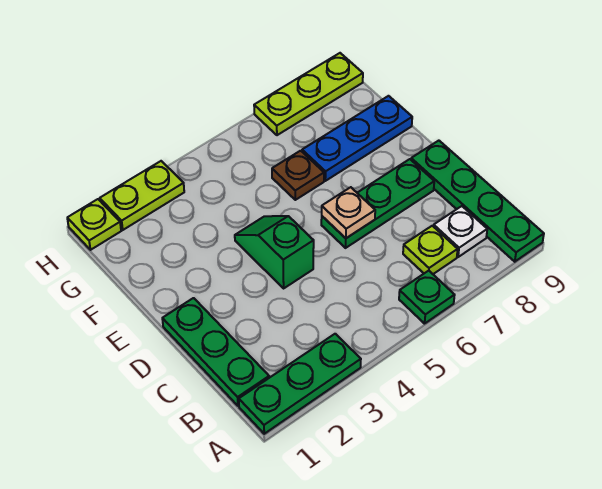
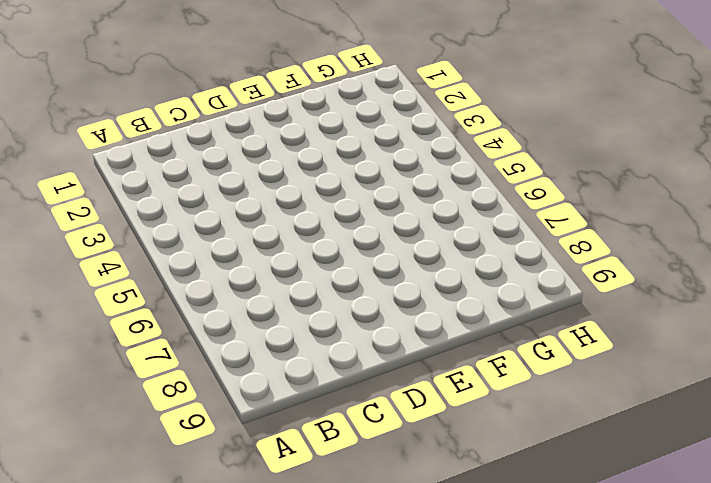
none -> green 1x3 plate [239,334,361,434]
none -> green 1x1 plate [399,271,455,324]
none -> green 1x4 plate [411,141,544,262]

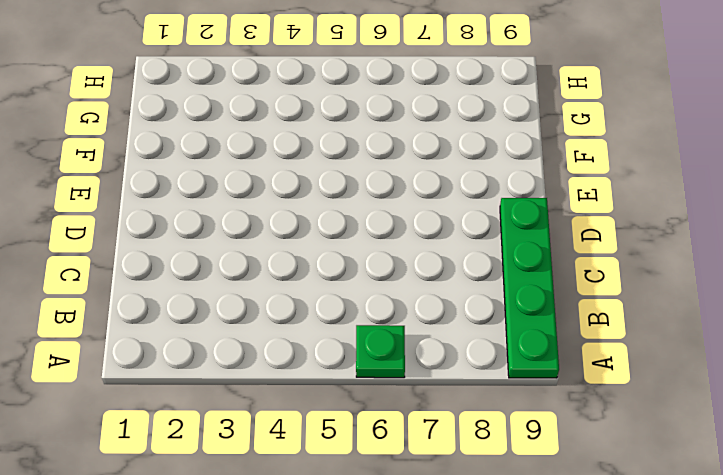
none -> green 1x3 plate [239,334,361,434]
none -> green 1x3 plate [162,298,269,406]
none -> lime 1x1 plate [403,226,458,274]

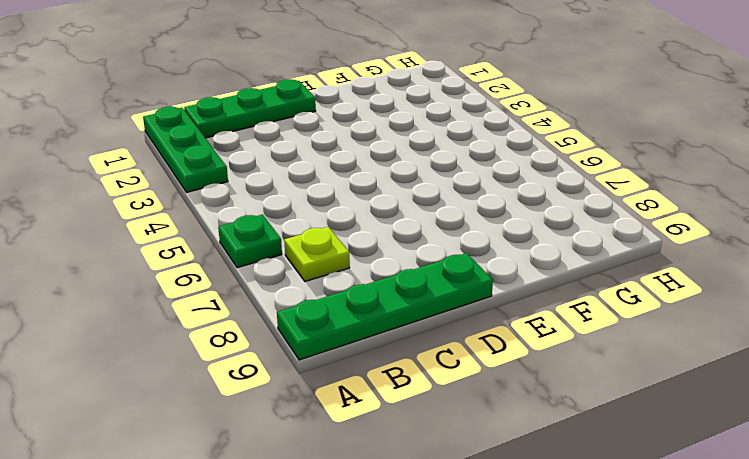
none -> white 1x1 plate [434,206,487,257]
none -> green 1x2 slope [235,216,314,288]
none -> green 1x3 plate [321,159,434,248]

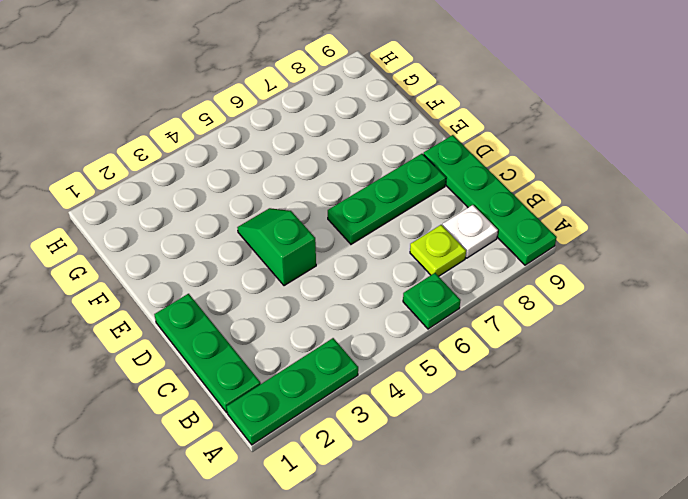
none -> brown 1x1 plate [272,151,324,200]
none -> blue 1x3 plate [302,96,412,181]
none -> lime 1x1 plate [67,199,121,250]

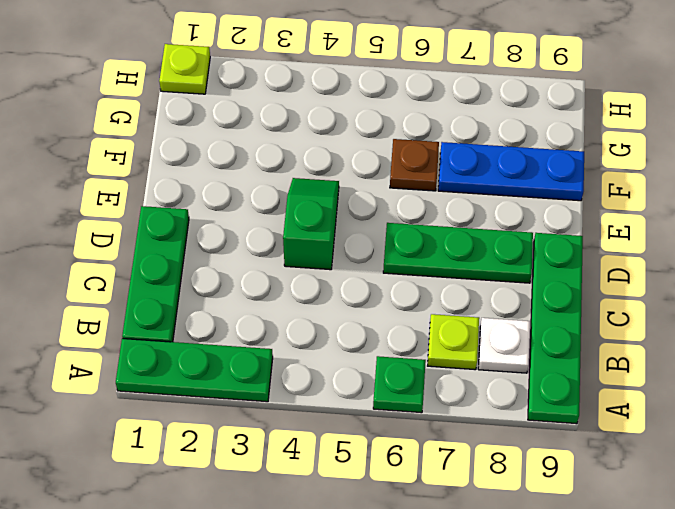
none -> lime 1x2 plate [100,161,184,230]
none -> lime 1x3 plate [254,53,363,135]
none -> tan 1x1 plate [322,187,375,238]

